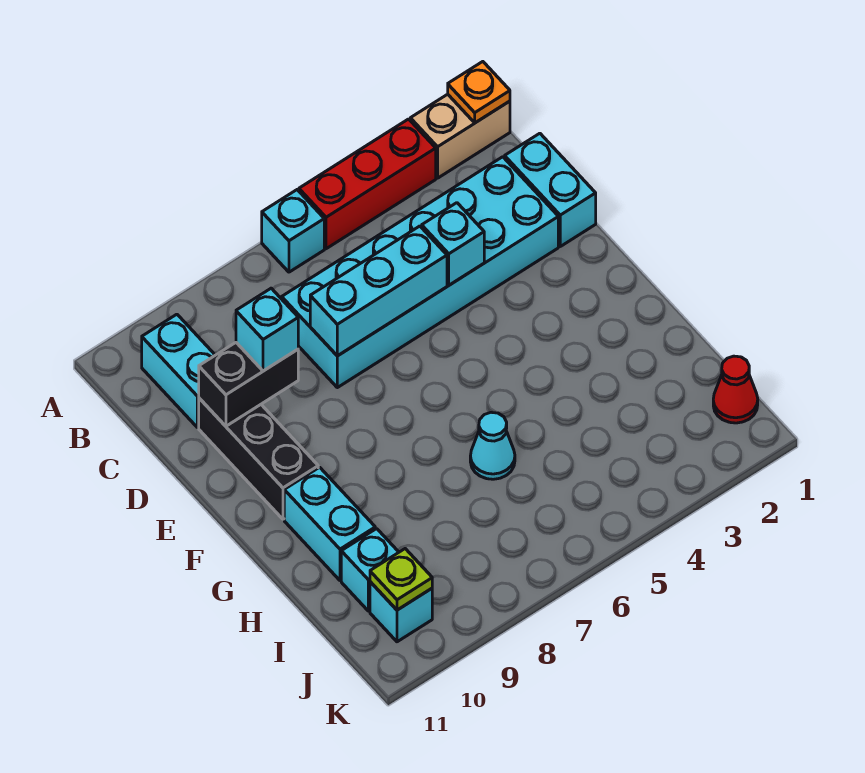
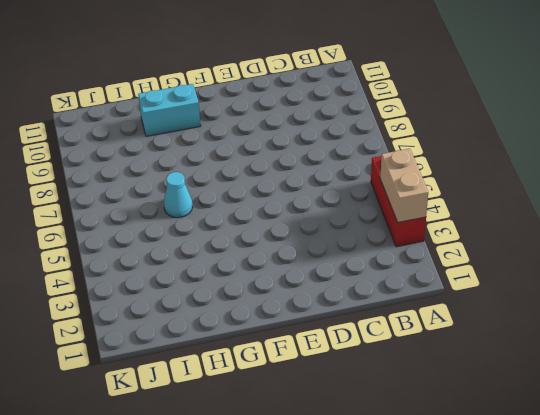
tan 1x2 brick [380,149,428,222] -> tan 1x2 brick moved to [410,94,510,178]
none -> cyan 1x1 brick [262,190,324,272]
none -> cyan 1x2 brick [142,314,215,427]
none -> cyan 1x2 brick [505,133,596,246]

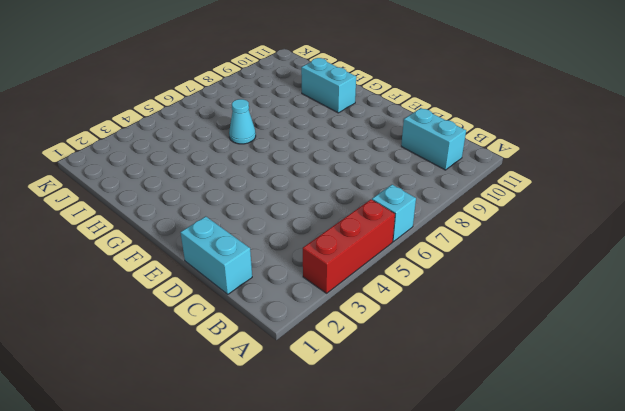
none -> tan 1x2 brick [410,94,510,178]
none -> cyan 2x6 brick [282,157,558,388]
none -> black 1x3 brick [199,398,318,519]

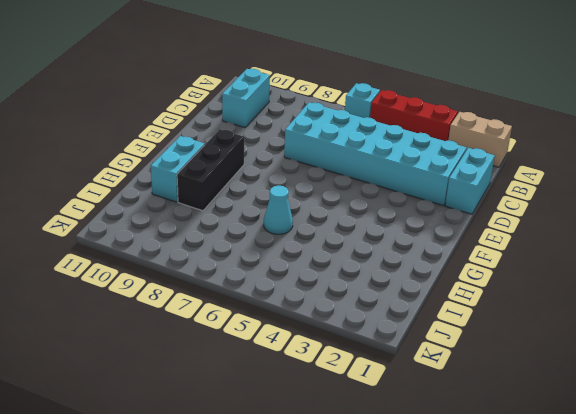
black 1x3 brick [177,129,244,211] -> black 1x3 brick moved to [199,398,318,519]
none -> cyan 1x1 brick [341,529,399,611]
none -> red 1x1 cone [713,356,758,423]
none -> cyan 1x1 brick [370,582,432,642]

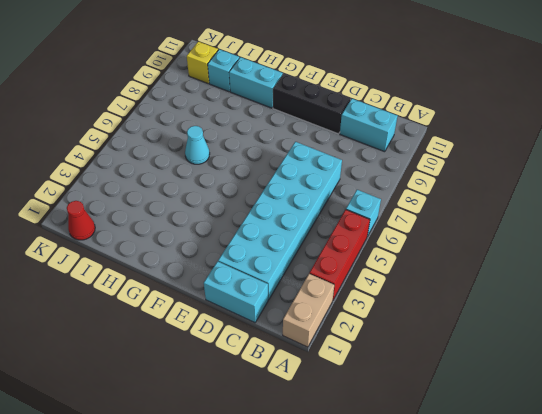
yellow 1x1 brick [187,42,218,83] -> cyan 1x1 brick [370,582,432,642]
none -> orange 1x1 plate [448,62,510,123]
none -> cyan 1x1 brick [422,203,484,285]
none -> cyan 1x3 brick [310,226,447,356]

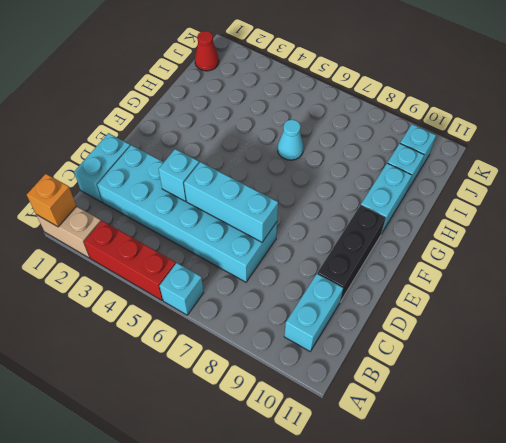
orange 1x1 brick [27,174,76,227] -> orange 1x1 plate [448,62,510,123]
none -> black 1x2 brick [199,343,298,426]
none -> lime 1x1 plate [370,549,432,610]
none -> cyan 1x1 brick [236,288,298,371]

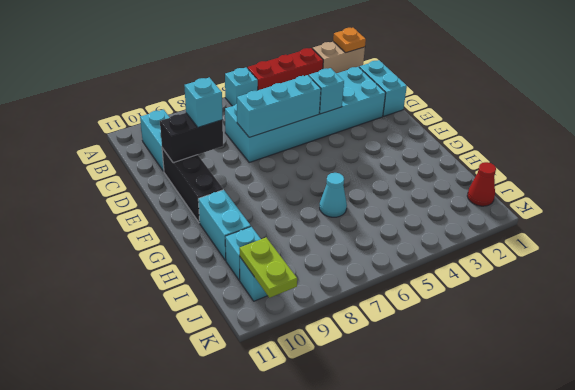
lime 1x2 plate [239,237,297,298] -> lime 1x1 plate [370,549,432,610]

